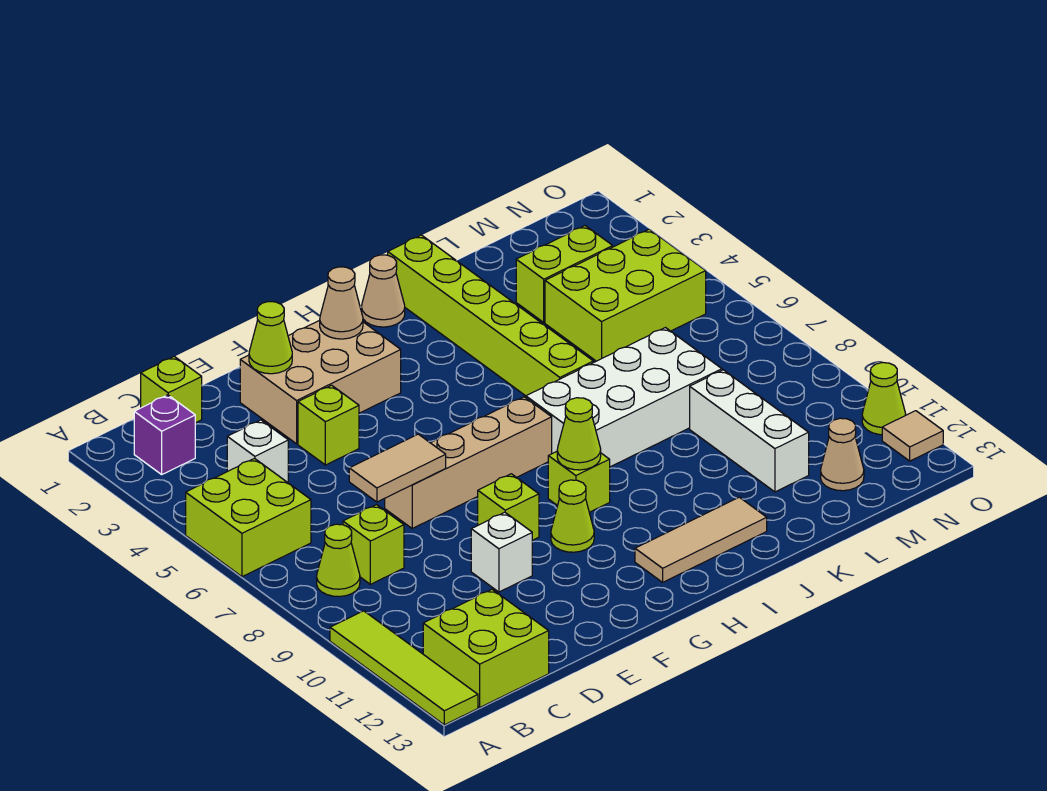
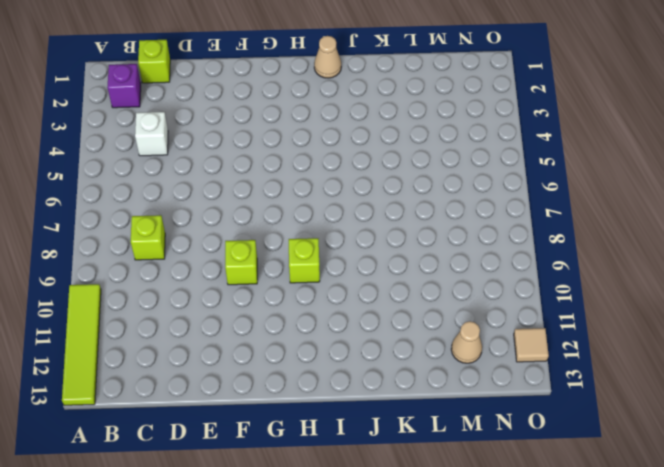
none -> lime 2x2 brick [186,459,311,577]
none -> lime 1x1 cone [317,524,360,597]
none -> lime 2x2 brick [423,589,549,707]

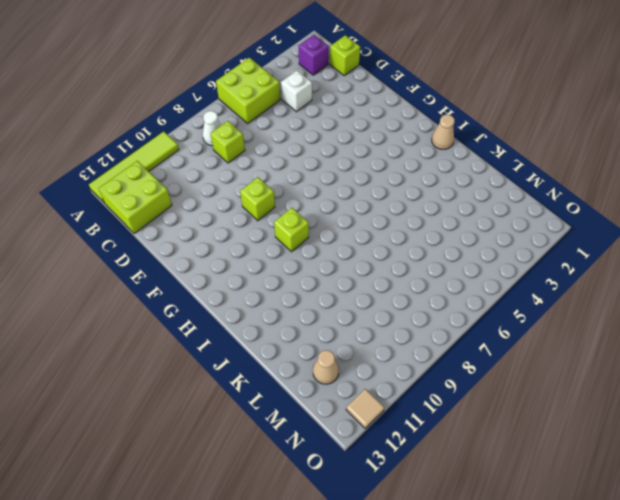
white 1x1 cone [203,111,221,146] -> lime 1x1 cone [317,524,360,597]
none -> tan 2x3 brick [240,320,401,444]
none -> lime 1x1 brick [298,385,359,465]
none -> tan 1x4 brick [385,397,552,528]

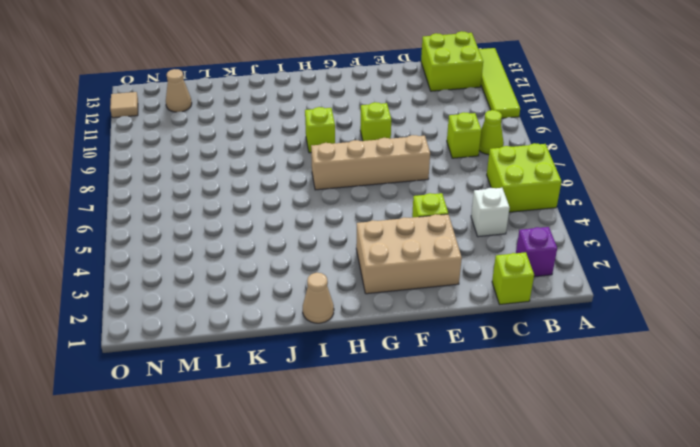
none -> white 1x1 brick [471,512,532,592]
none -> lime 1x1 cone [551,480,594,552]
none -> tan 1x3 tile [635,497,767,582]

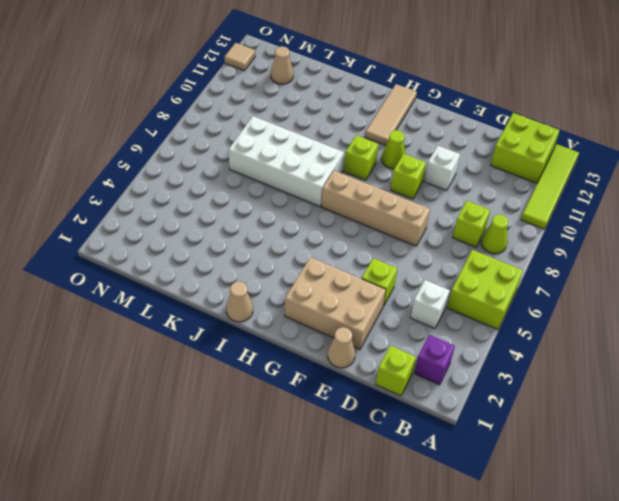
tan 1x1 cone [328,327,355,368] -> tan 1x1 cone moved to [320,267,363,339]
tan 1x3 tile [365,84,417,146] -> tan 1x3 tile turned to [635,497,767,582]
none -> lime 1x6 brick [388,235,593,396]
none -> lime 1x2 brick [516,226,613,322]
none -> lime 2x3 brick [545,229,706,361]

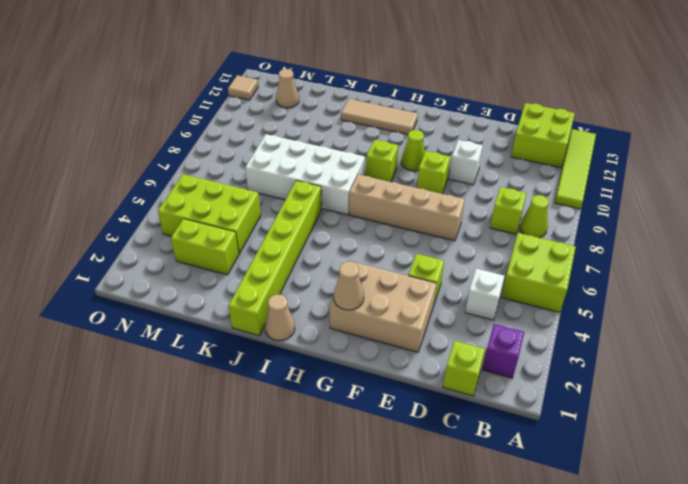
none -> white 1x3 brick [690,370,809,492]
none -> lime 1x1 cone [862,363,906,435]
none -> tan 1x2 tile [349,434,446,502]

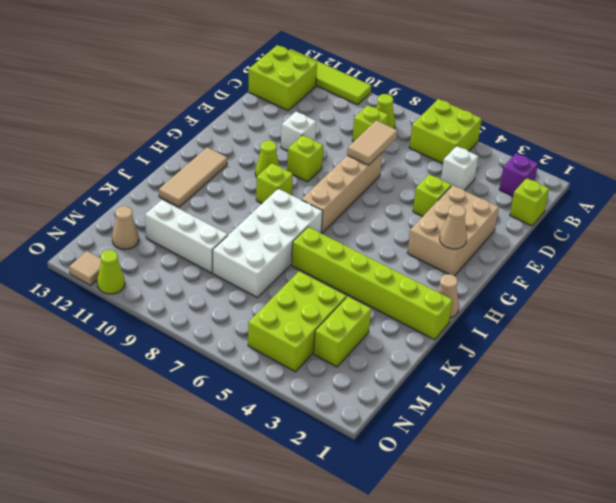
none -> lime 1x1 cone [249,302,292,374]
none -> lime 1x1 cone [557,398,601,470]

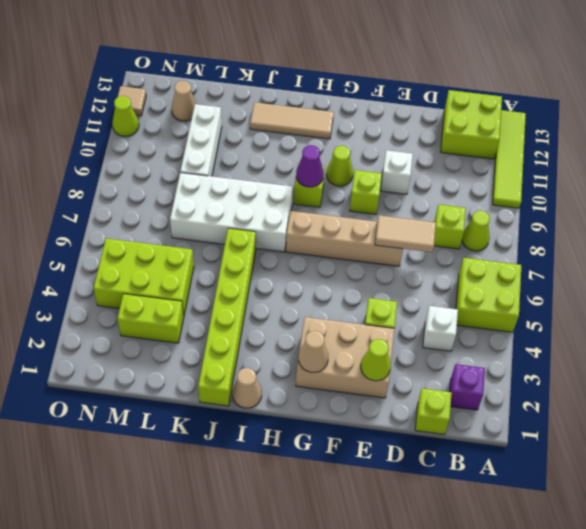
purple 1x1 cone [296,145,324,187] -> lime 1x1 cone [557,398,601,470]

